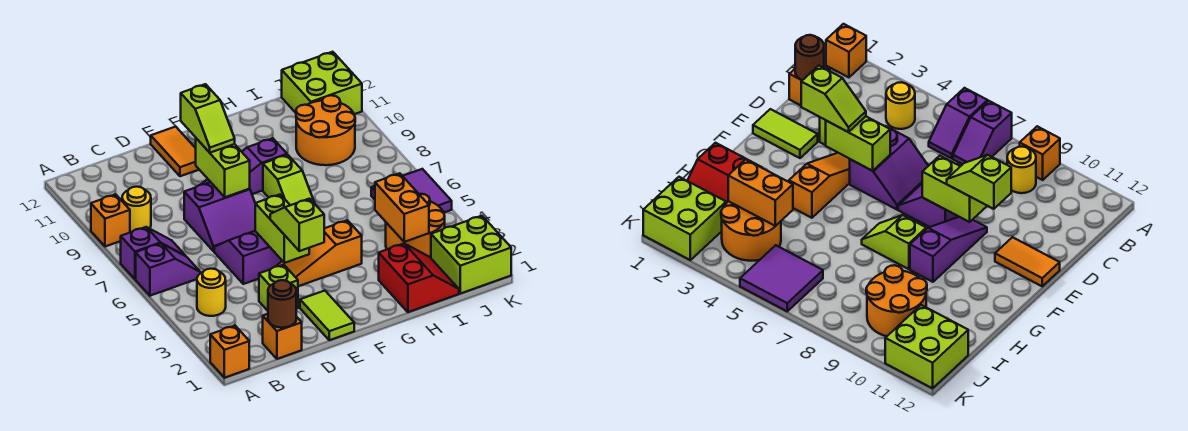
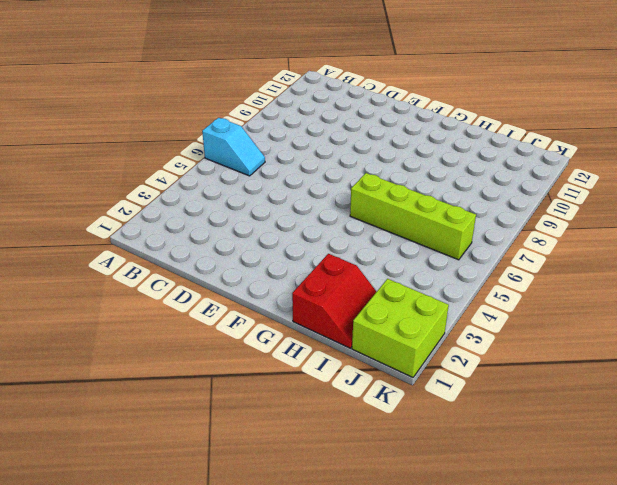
cyan 1x2 slope [202,118,265,176] -> purple 1x2 slope [136,243,201,296]
lime 1x4 brick [350,173,476,260] -> purple 2x2 tile [371,169,452,212]
none -> orange 1x1 brick [210,326,249,378]
none -> purple 1x2 slope [121,227,185,279]
none -> orange 1x1 brick [91,194,130,247]

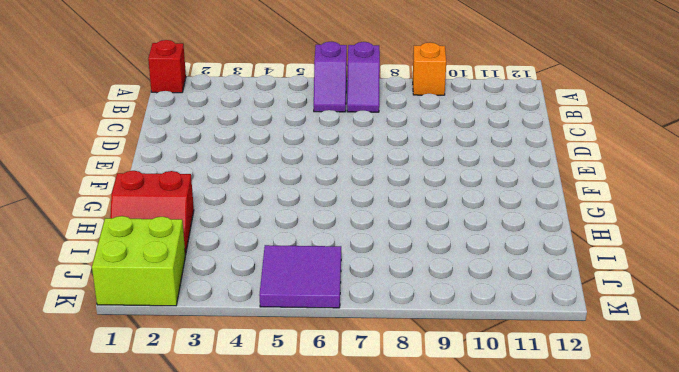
red 1x1 brick [148,40,186,93] -> orange 1x1 brick [210,326,249,378]
none -> yellow 1x1 round brick [197,269,226,316]
none -> yellow 1x1 round brick [122,187,151,232]
none -> orange 1x1 brick [263,314,302,359]

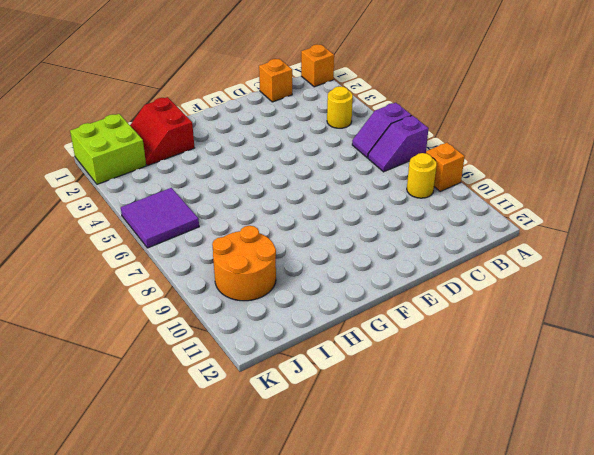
none -> lime 1x1 brick [259,265,298,311]
none -> purple 2x2 slope [214,231,282,284]
none -> purple 2x2 slope [184,182,255,251]

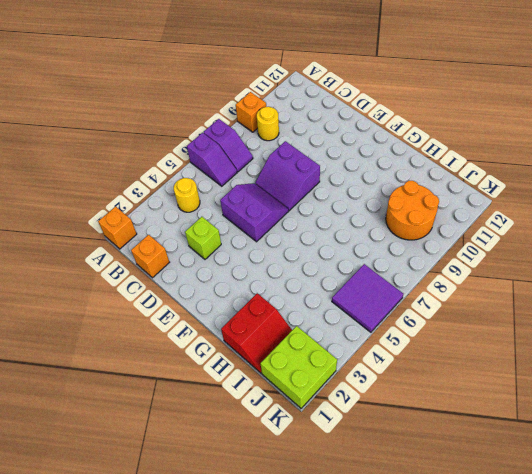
none -> lime 1x2 tile [300,291,354,340]
none -> orange 1x3 slope [275,220,362,286]
none -> purple 1x3 slope [201,138,287,194]

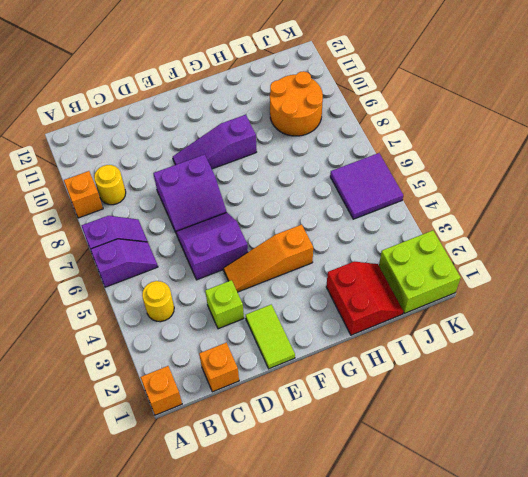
none -> orange 1x2 tile [151,127,199,176]
none -> lime 1x2 slope [263,155,315,205]
none -> orange 2x2 round brick [386,194,445,258]

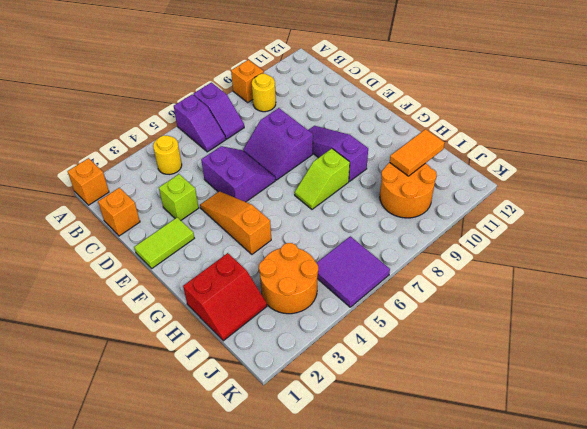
orange 1x2 tile [390,129,445,176] -> orange 1x2 tile moved to [151,127,199,176]
none -> lime 2x2 brick [431,216,511,294]
none -> lime 2x2 brick [282,52,362,114]
none -> brown 1x1 round brick [268,280,296,328]

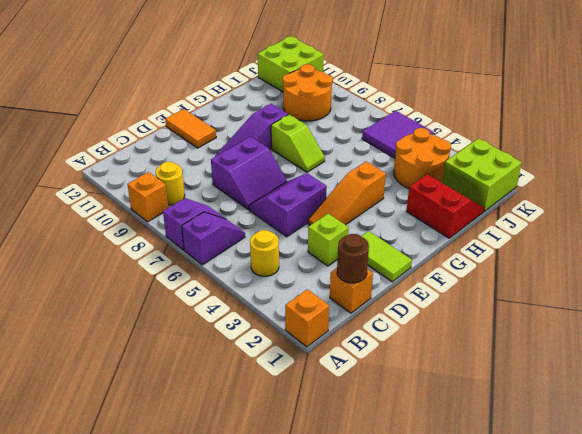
none -> lime 1x2 brick [255,195,309,263]
none -> lime 1x2 brick [196,138,250,197]
none -> orange 1x2 brick [375,173,429,242]

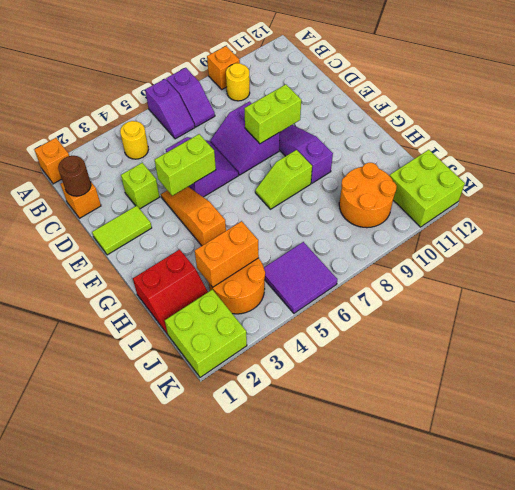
none -> orange 1x2 tile [151,127,199,176]
none -> lime 1x2 slope [270,199,324,251]
none -> lime 1x2 slope [181,84,235,153]

